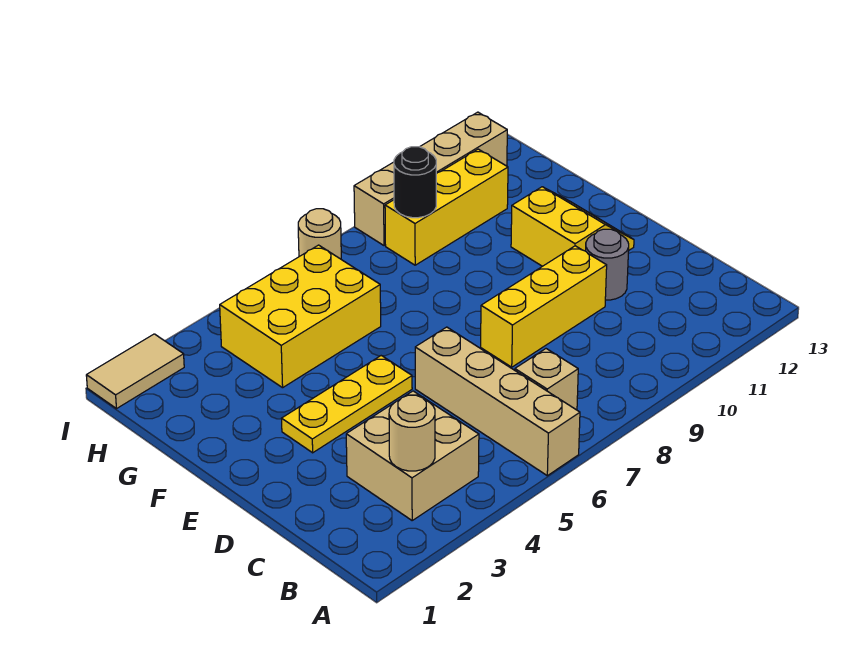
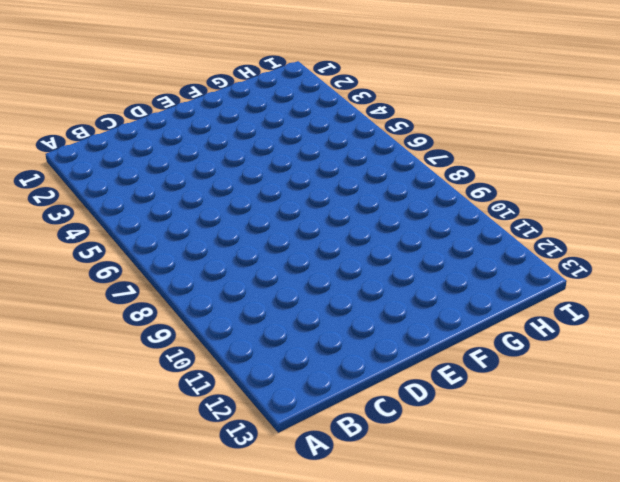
none -> tan 1x4 brick [415,327,580,476]
none -> tan 2x2 brick [346,391,479,520]
none -> tan 1x1 brick [515,349,578,410]

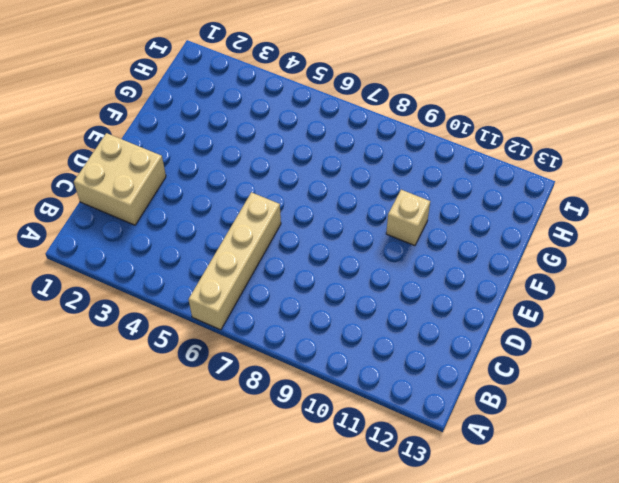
tan 2x2 brick [74,133,166,225] -> tan 2x2 brick moved to [346,391,479,520]
tan 1x1 brick [386,190,430,246] -> tan 1x1 brick moved to [515,349,578,410]
none -> yellow 1x3 brick [481,246,607,367]
none -> grey 1x1 round brick [586,229,629,300]
none -> yellow 1x3 plate [282,356,412,453]

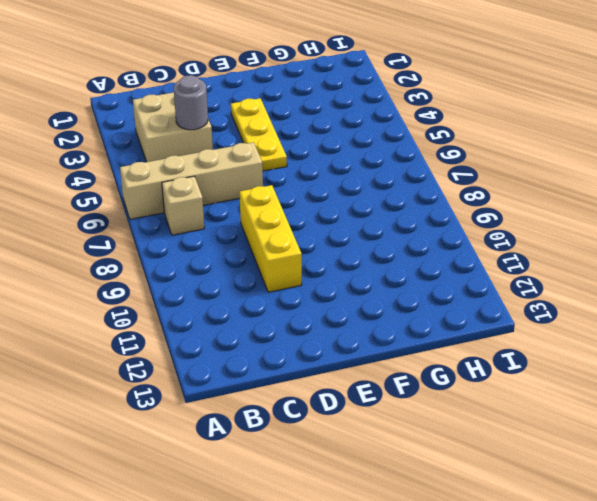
grey 1x1 round brick [174,75,208,130] -> grey 1x1 round brick moved to [586,229,629,300]
none -> yellow 2x2 slope [511,187,634,266]
none -> yellow 2x3 brick [220,245,381,388]
none -> yellow 1x3 brick [385,149,508,265]

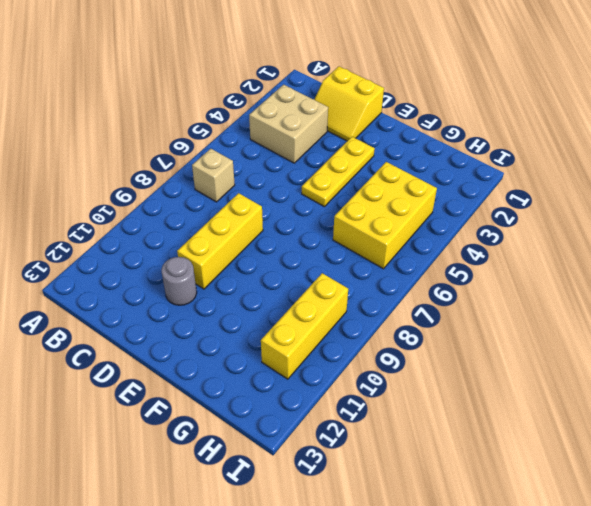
yellow 2x2 slope [314,66,384,141] -> yellow 2x2 slope moved to [511,187,634,266]
none -> tan 1x4 brick [415,327,580,476]
none -> tan 1x2 tile [86,334,184,409]
none -> tan 1x1 round brick [298,209,341,259]

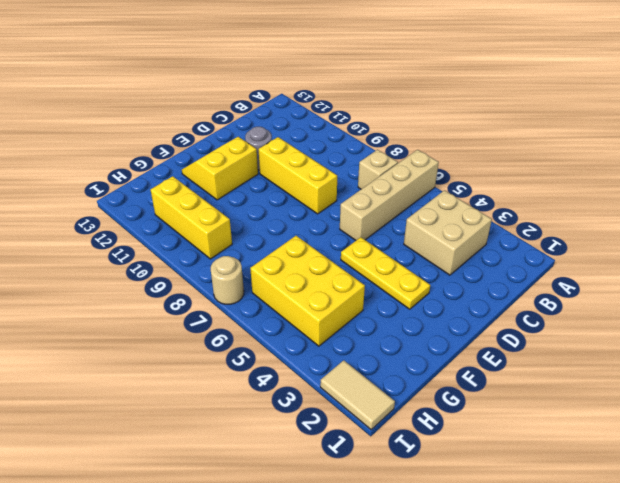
none -> tan 1x4 brick [354,112,507,246]
none -> tan 1x1 round brick [389,395,435,471]
none -> black 1x1 round brick [394,147,436,218]

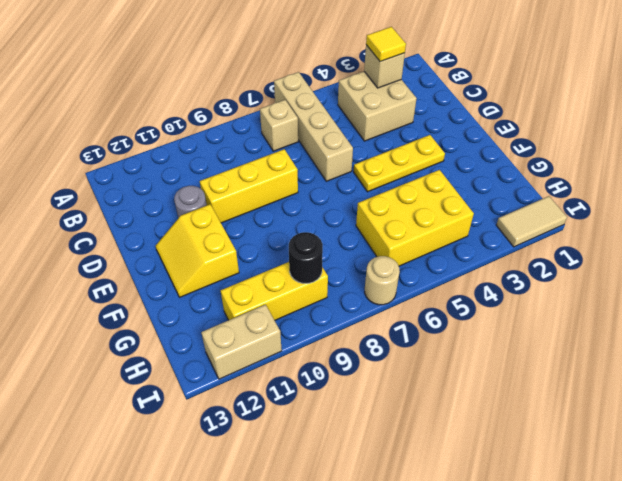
tan 1x1 brick [364,45,405,88] -> tan 1x1 round brick [389,395,435,471]
yellow 1x1 tile [366,27,406,62] -> none
tan 1x2 brick [201,305,282,379] -> tan 1x4 brick [354,112,507,246]

